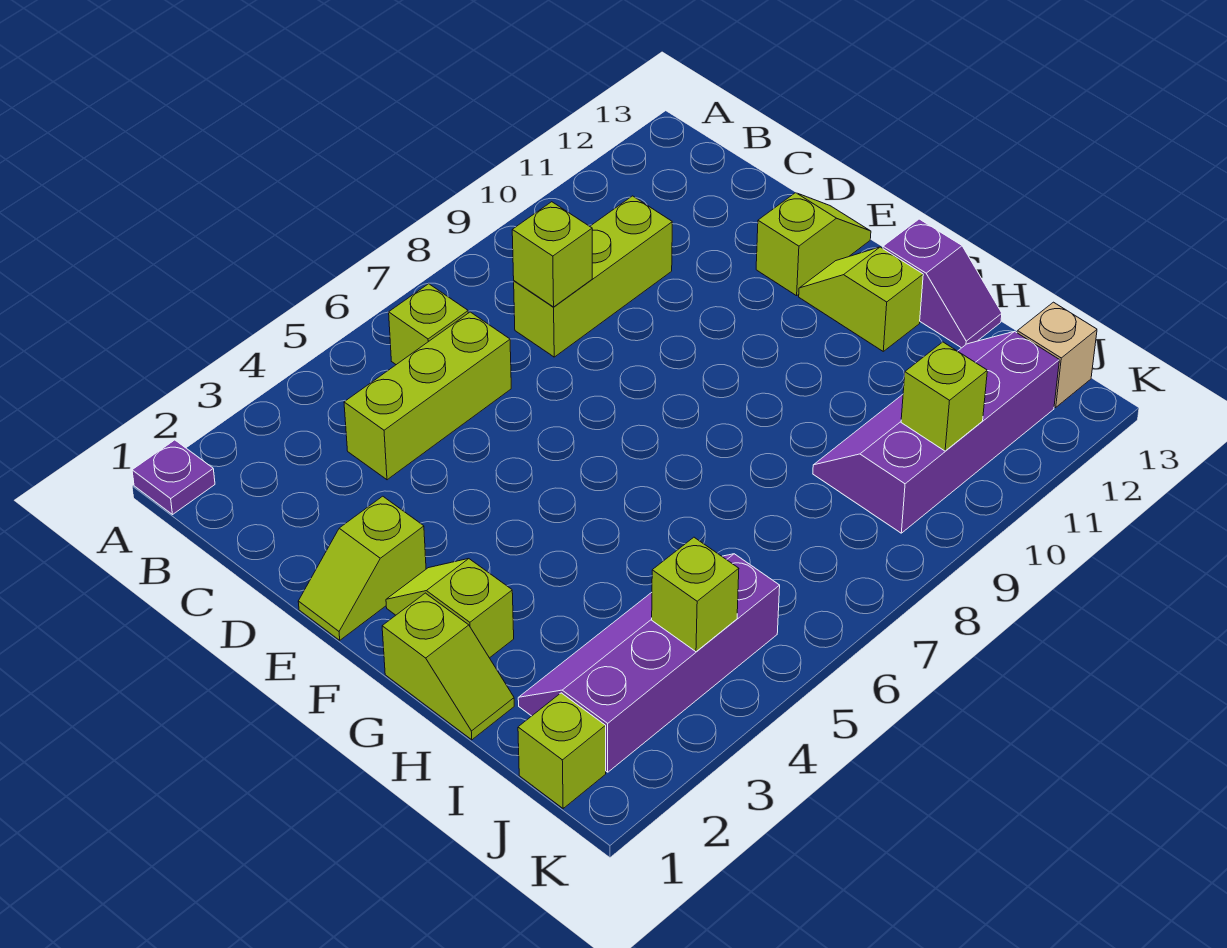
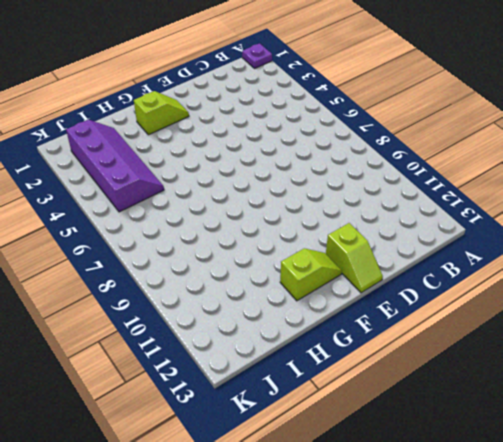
none -> lime 1x1 brick [389,284,468,365]
none -> lime 1x3 brick [344,312,511,480]
none -> lime 1x3 brick [514,196,672,357]

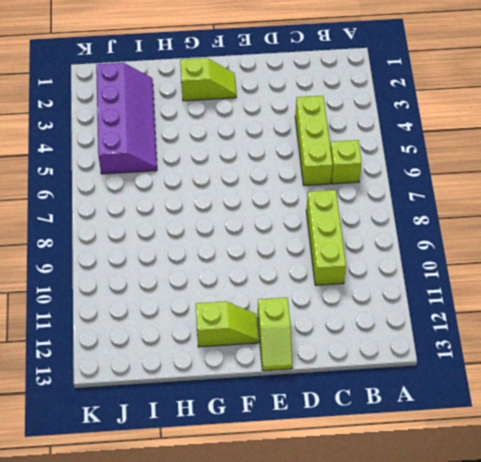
none -> purple 1x1 plate [132,440,215,514]
none -> lime 1x2 slope [298,496,426,640]
none -> lime 1x2 slope [382,593,514,740]

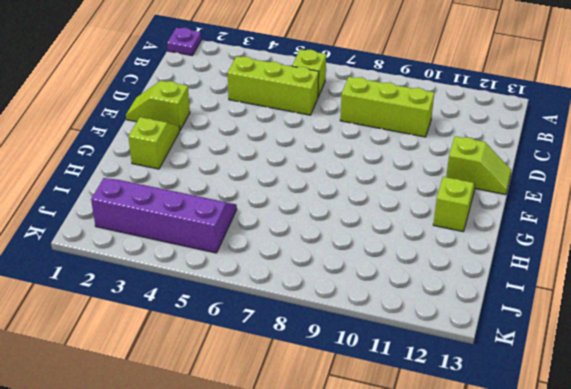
none -> lime 1x2 slope [382,593,514,740]
none -> purple 1x2 slope [883,219,1002,348]
none -> purple 2x4 slope [813,331,1059,533]

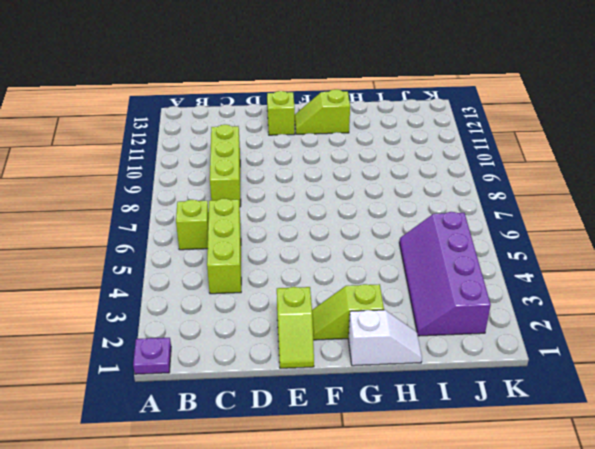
white 1x2 slope [348,310,422,366] -> lime 1x2 slope [382,593,514,740]
none -> purple 1x2 slope [883,219,1002,348]
none -> purple 2x4 slope [813,331,1059,533]
none -> lime 1x1 brick [518,693,606,808]

